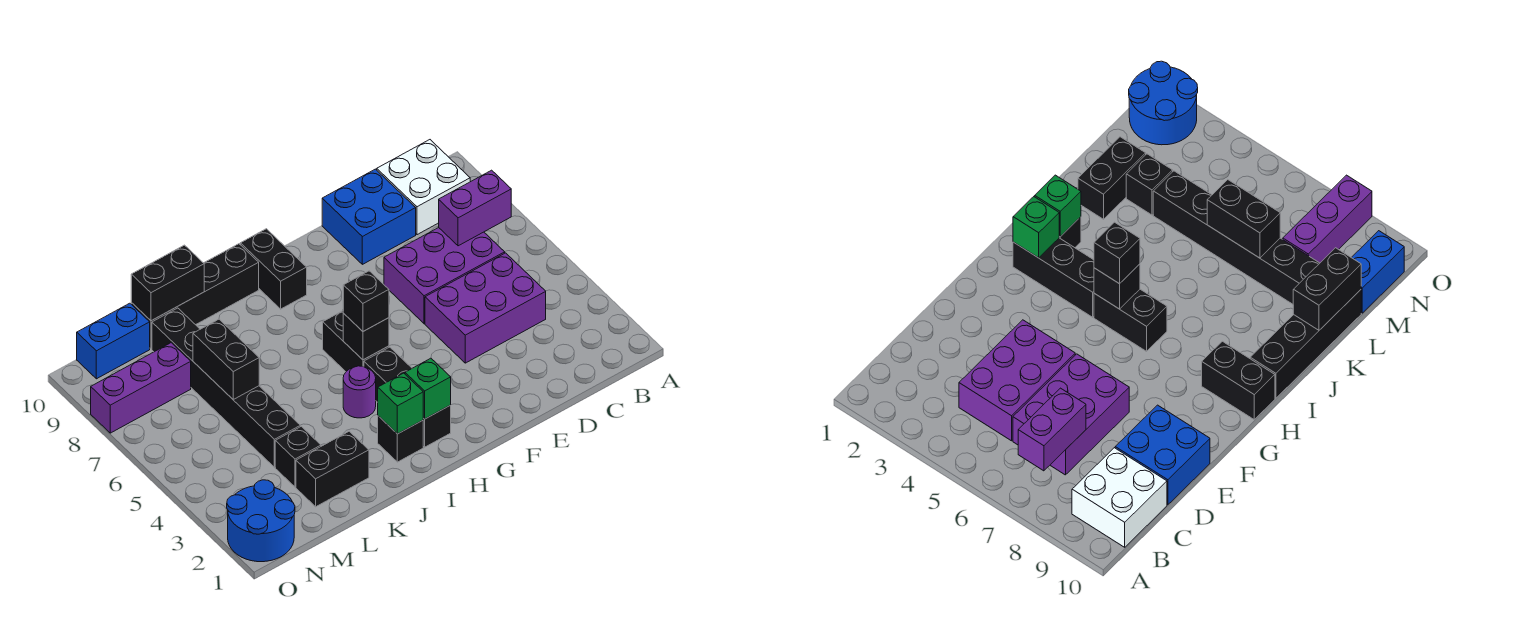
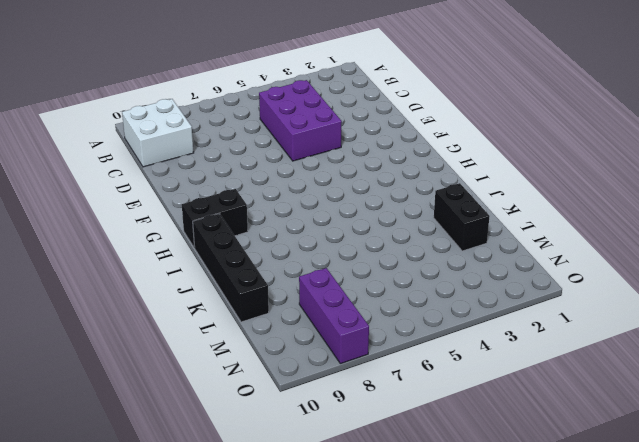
none -> purple 2x3 brick [384,228,505,324]
none -> blue 2x2 brick [322,169,416,264]
none -> black 1x3 brick [364,347,451,447]

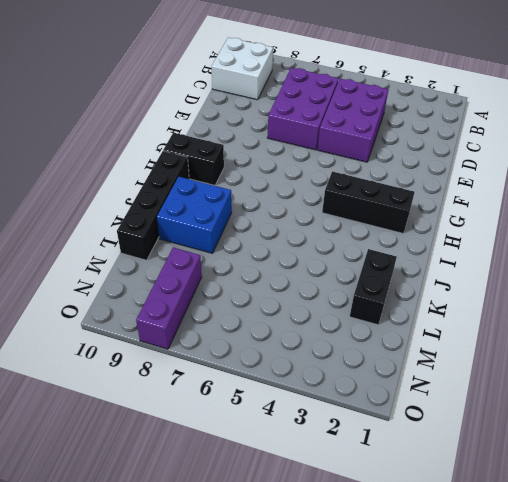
blue 2x2 brick [157,177,232,253] -> blue 2x2 brick moved to [322,169,416,264]
none -> black 1x2 brick [323,311,389,372]
none -> black 1x1 brick [378,416,423,462]
none -> purple 1x1 round brick [343,366,376,418]

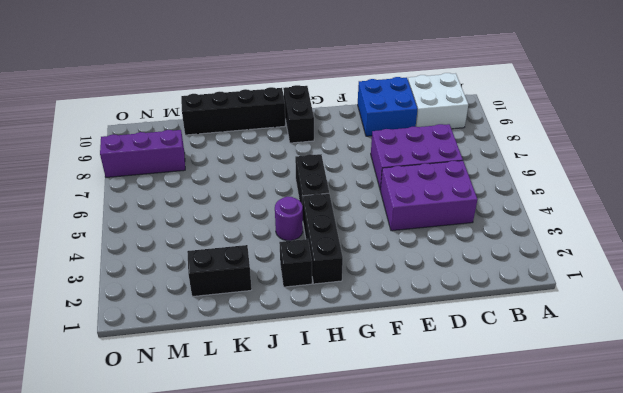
none -> black 1x1 brick [275,426,321,487]
none -> black 1x6 brick [152,308,300,467]
none -> blue 1x2 brick [77,303,150,379]

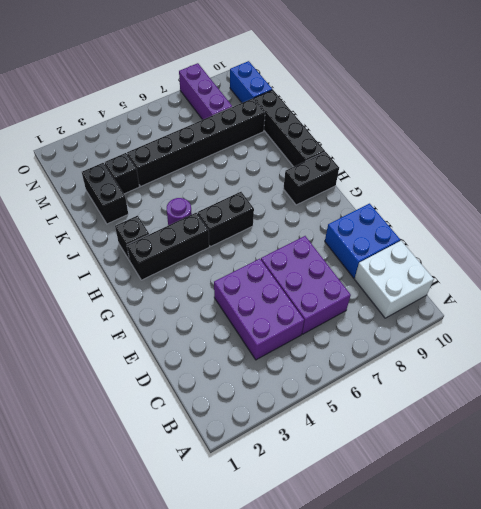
none -> blue 2x2 round brick [227,480,295,562]
none -> purple 1x2 brick [439,170,511,246]
none -> green 1x1 brick [405,358,451,419]

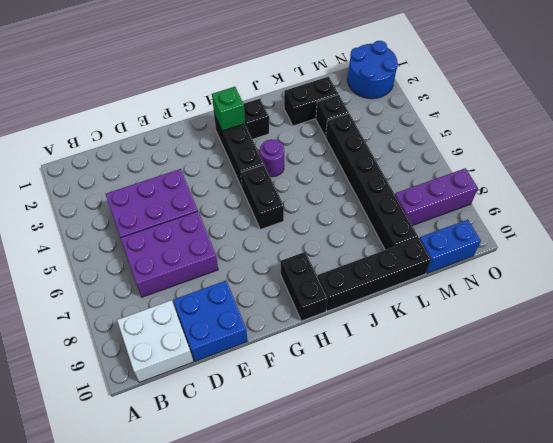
none -> purple 1x2 brick [439,170,511,246]
none -> black 1x1 brick [343,313,389,360]
none -> green 1x1 brick [378,373,423,434]

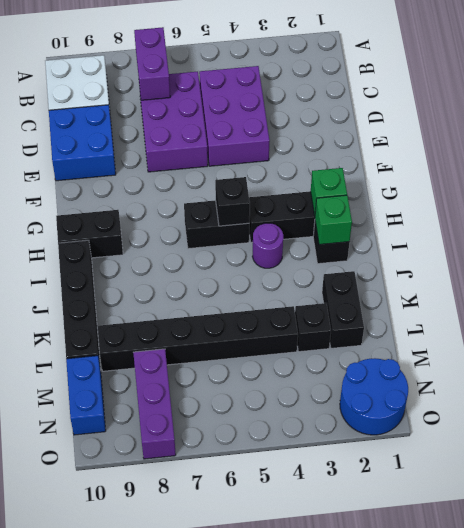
none -> black 1x2 brick [131,245,204,321]
none -> black 1x2 brick [193,319,259,399]
none -> black 1x1 brick [343,271,389,331]

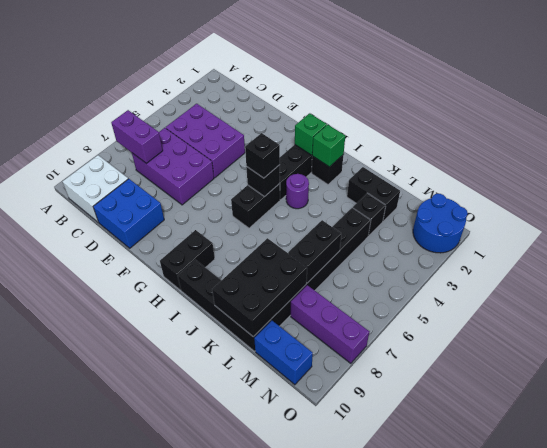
black 2x3 brick [212,238,307,337] -> black 1x2 brick [131,245,204,321]

